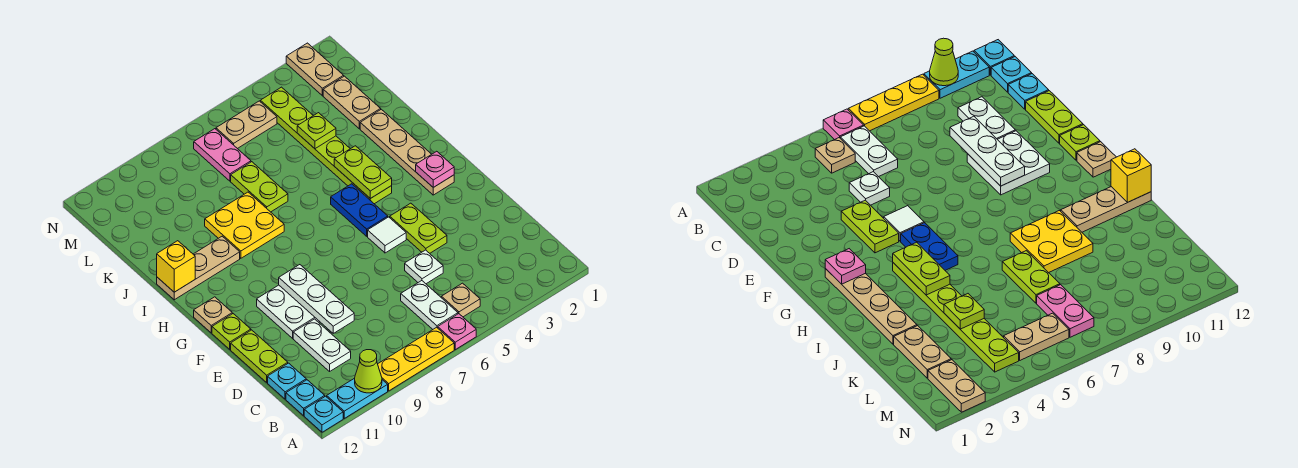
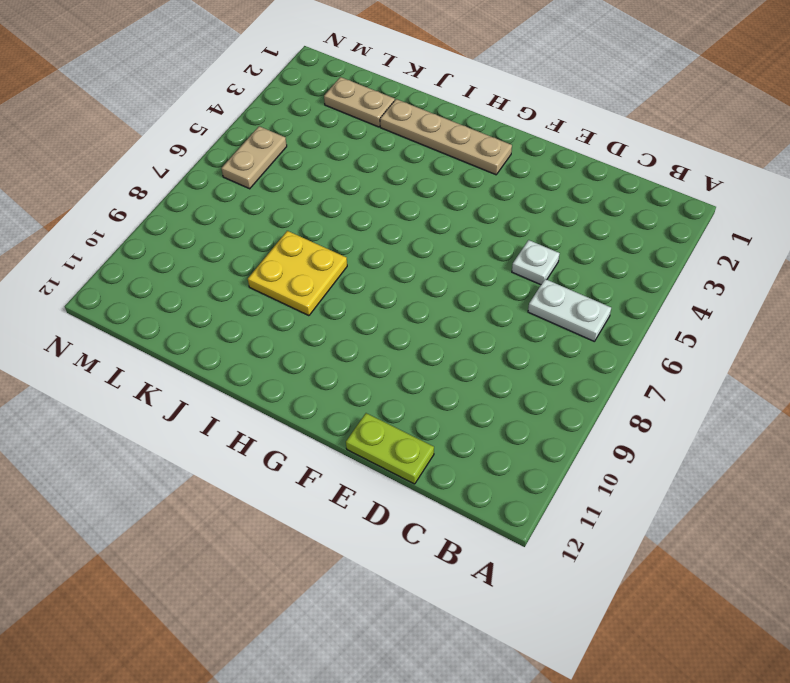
none -> pink 1x1 plate [438,314,476,350]
none -> yellow 1x3 plate [378,327,454,391]
none -> cyan 1x2 plate [327,378,388,418]
none -> cyan 1x1 plate [304,396,343,432]

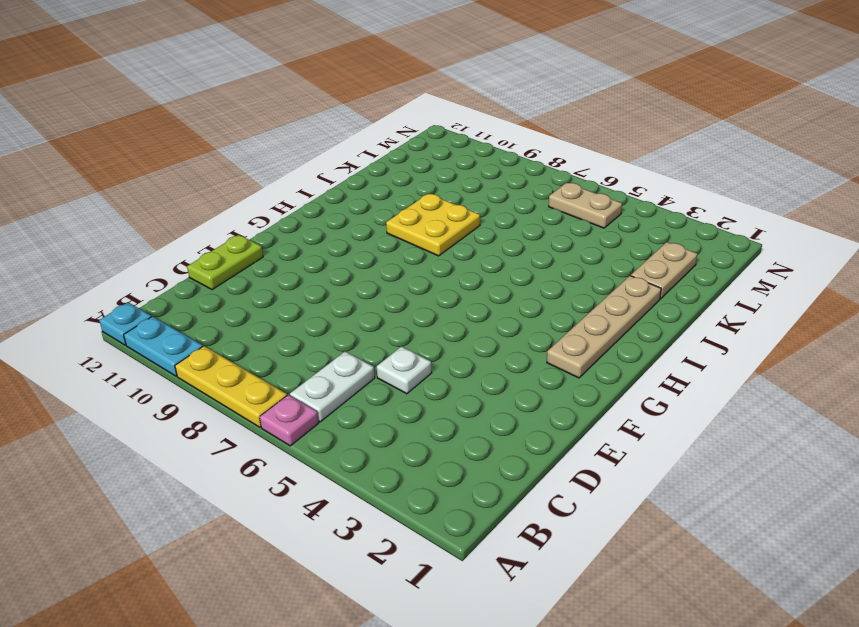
none -> tan 1x1 plate [441,283,480,317]
none -> cyan 1x1 plate [286,380,325,416]
none -> white 1x2 plate [293,319,351,371]
none -> cyan 1x1 plate [268,363,306,399]

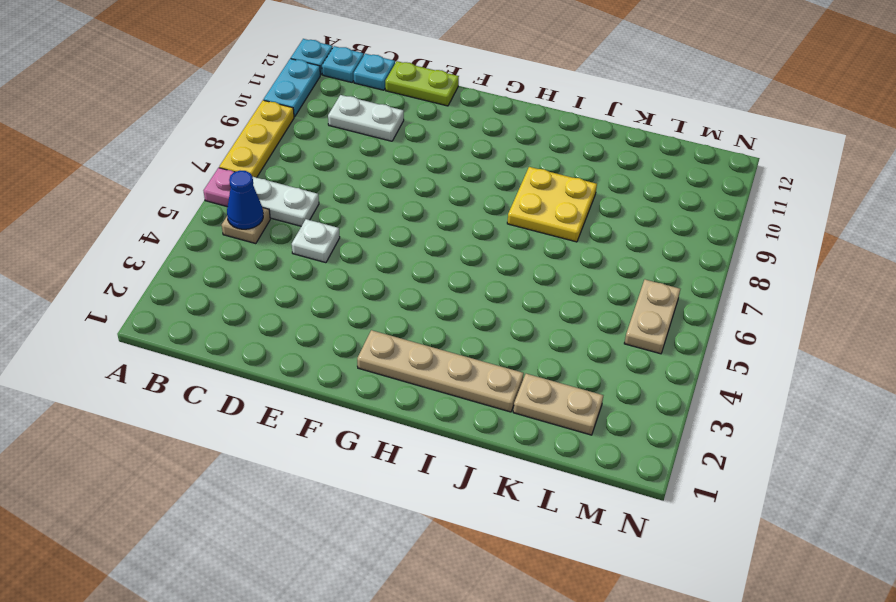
blue 1x1 cone [227,171,263,229] -> none
none -> lime 1x2 plate [390,203,447,253]
none -> white 2x2 plate [257,285,320,338]
none -> white 1x1 tile [368,217,406,253]
none -> lime 1x1 plate [212,314,251,349]

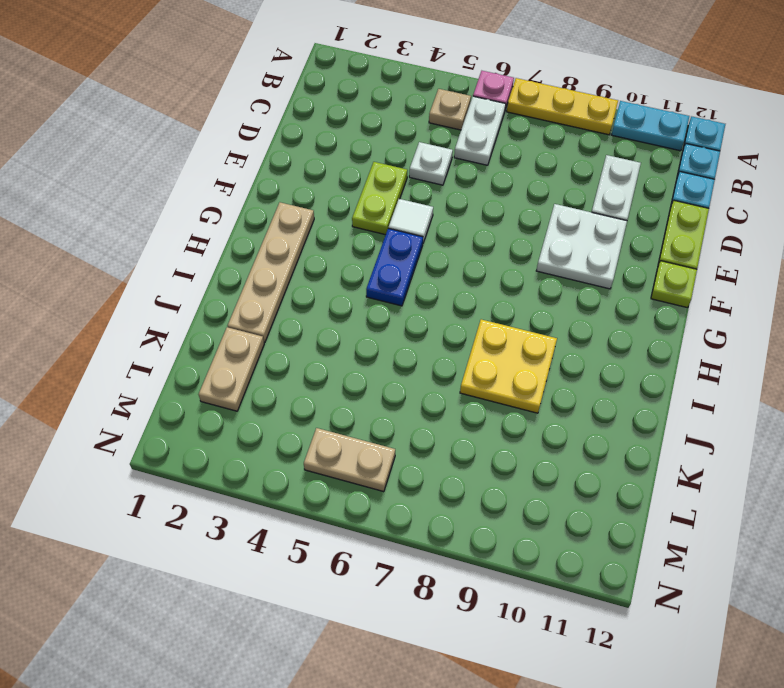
none -> tan 1x1 plate [194,297,232,333]
none -> lime 1x6 plate [260,87,392,204]
none -> tan 1x3 plate [157,236,240,300]
none -> lime 1x2 plate [231,162,288,212]

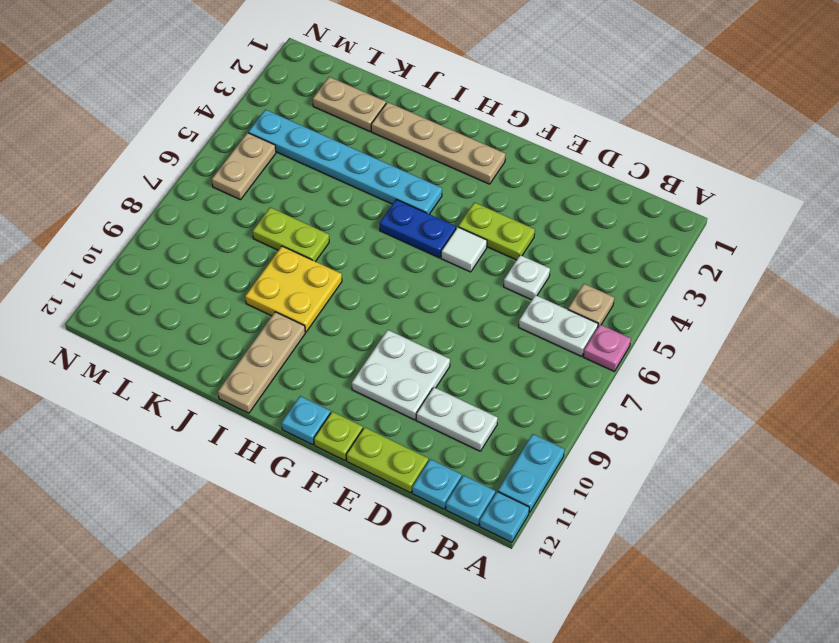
cyan 1x1 plate [282,396,331,445] -> tan 1x1 plate [194,297,232,333]
cyan 1x6 plate [248,110,442,214] -> lime 1x6 plate [260,87,392,204]
none -> yellow 1x3 plate [378,327,454,391]
none -> pink 1x2 plate [194,129,251,181]
none -> tan 1x2 plate [286,43,344,96]
none -> lime 1x1 cone [355,350,382,393]

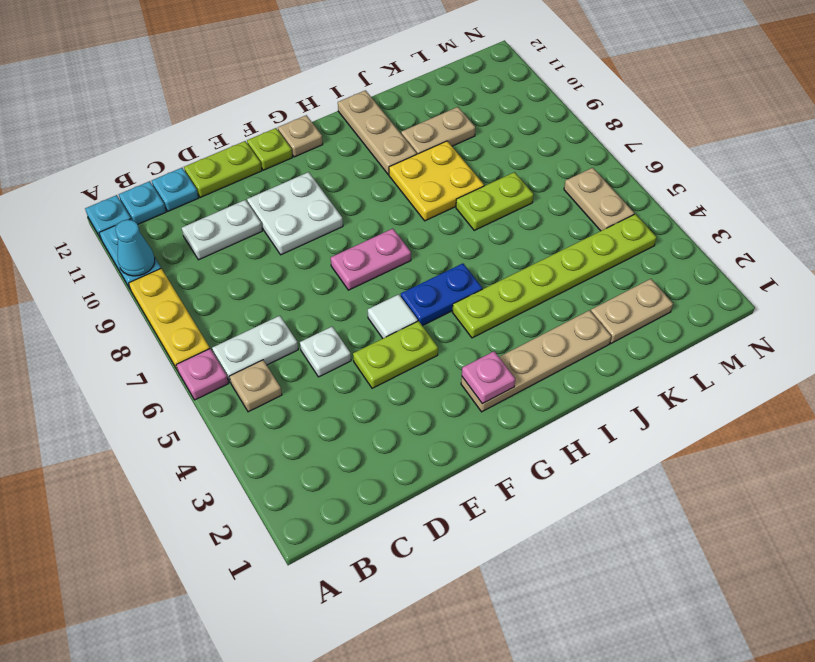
cyan 1x1 cone [115,220,155,276] -> lime 1x1 cone [355,350,382,393]
pink 1x2 plate [331,229,411,290] -> pink 1x2 plate moved to [194,129,251,181]
tan 1x2 plate [401,107,475,154] -> tan 1x2 plate moved to [286,43,344,96]
none -> white 1x3 plate [279,265,354,333]
none -> lime 1x2 plate [334,146,392,199]
none -> yellow 1x1 brick [157,241,195,292]
none -> lime 1x1 plate [297,113,336,149]

